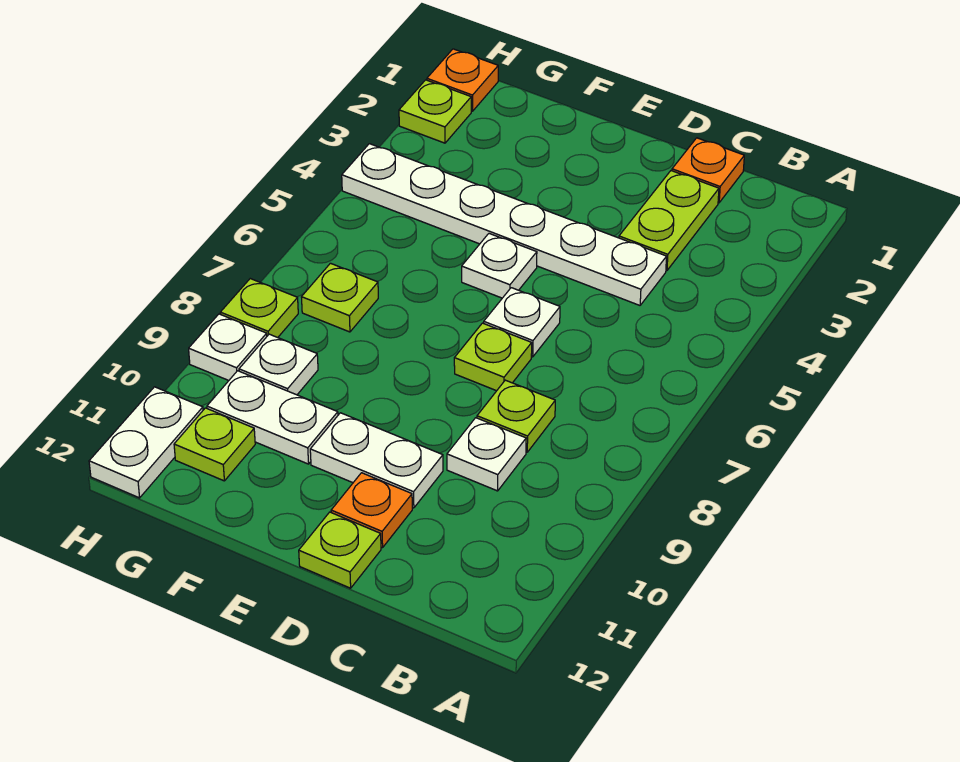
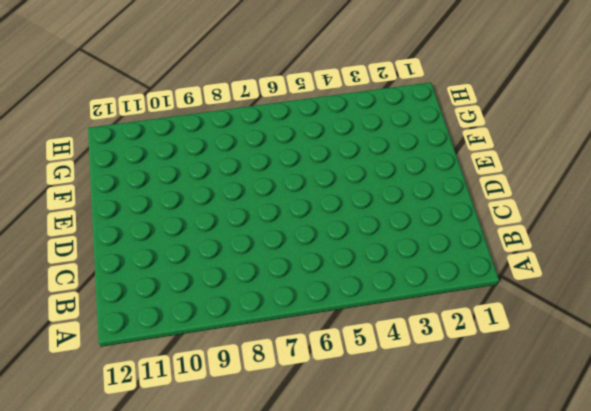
none -> orange 1x1 plate [672,138,744,203]
none -> lime 1x2 plate [619,171,719,271]
none -> white 1x6 plate [342,144,667,305]

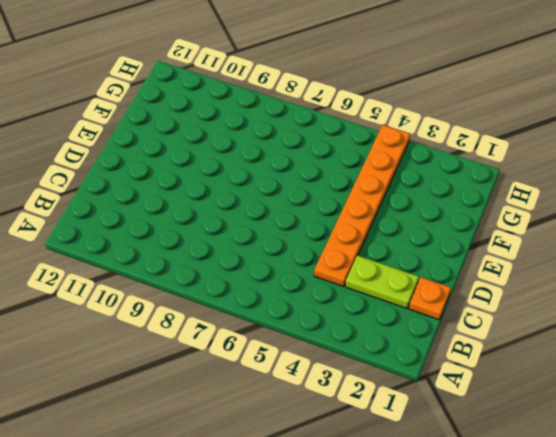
orange 1x6 plate [314,125,410,287] -> white 1x6 plate [342,144,667,305]
none -> lime 1x1 plate [477,380,555,452]
none -> white 1x1 plate [447,418,526,491]
none -> white 1x1 plate [484,288,560,357]

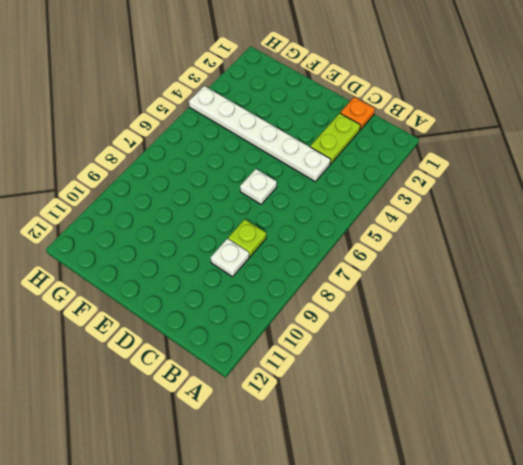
none -> lime 1x1 plate [454,323,532,391]
none -> white 1x2 plate [310,413,443,508]
none -> orange 1x1 plate [331,473,412,548]

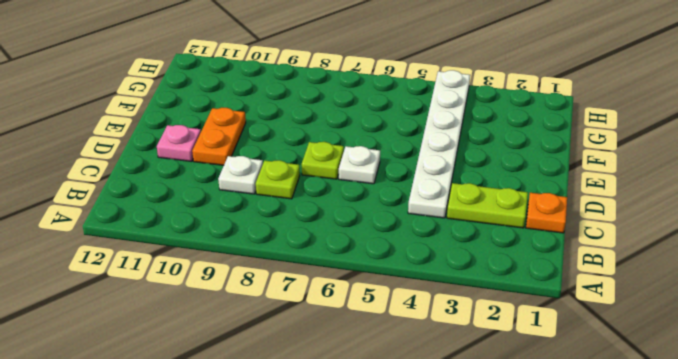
orange 1x2 plate [192,108,246,165] -> white 1x2 plate [310,413,443,508]
pink 1x1 plate [157,125,201,161] -> orange 1x1 plate [331,473,412,548]
none -> lime 1x1 plate [299,512,381,588]
none -> white 1x1 plate [462,234,537,298]
none -> white 1x2 plate [207,371,338,464]

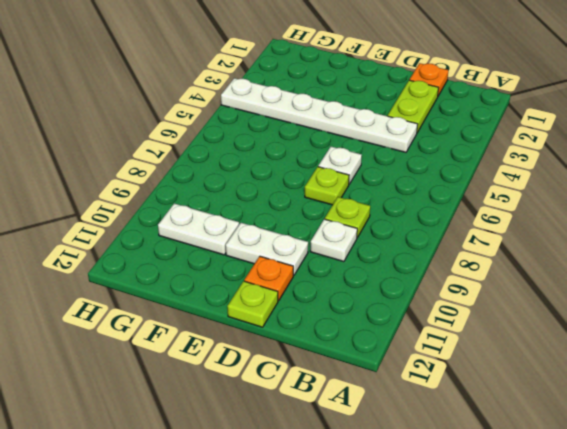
none -> white 1x1 plate [462,234,537,298]
none -> lime 1x1 plate [302,263,378,332]
none -> white 1x1 plate [239,334,318,395]

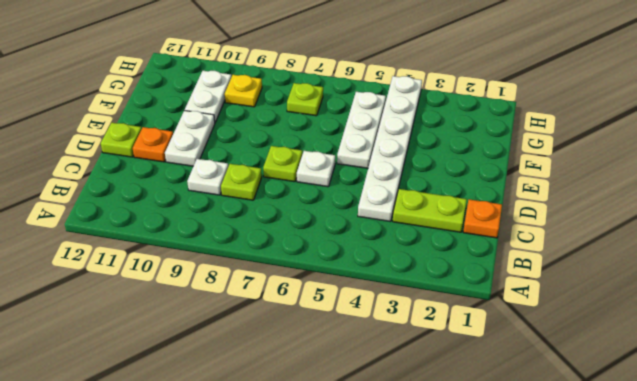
white 1x3 plate [337,92,386,168] -> white 1x1 plate [462,234,537,298]
yellow 1x1 plate [225,75,262,107] -> white 1x1 plate [239,334,318,395]
none -> lime 1x1 plate [174,408,255,481]
none -> orange 1x1 plate [427,49,498,111]
none -> lime 1x1 plate [399,80,471,143]

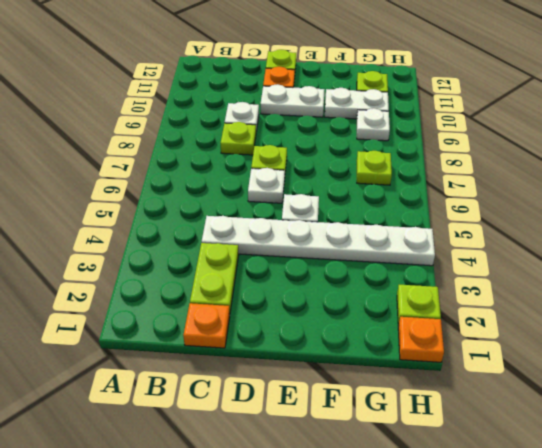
none -> lime 1x1 plate [220,279,298,338]
none -> white 1x1 plate [189,314,267,380]
none -> white 1x2 plate [89,387,203,498]

